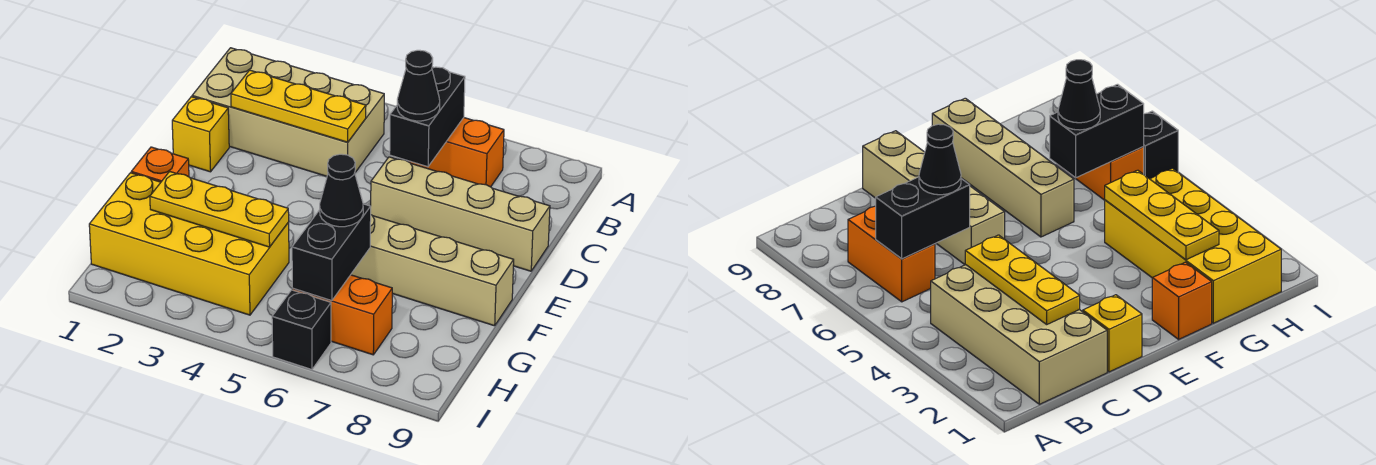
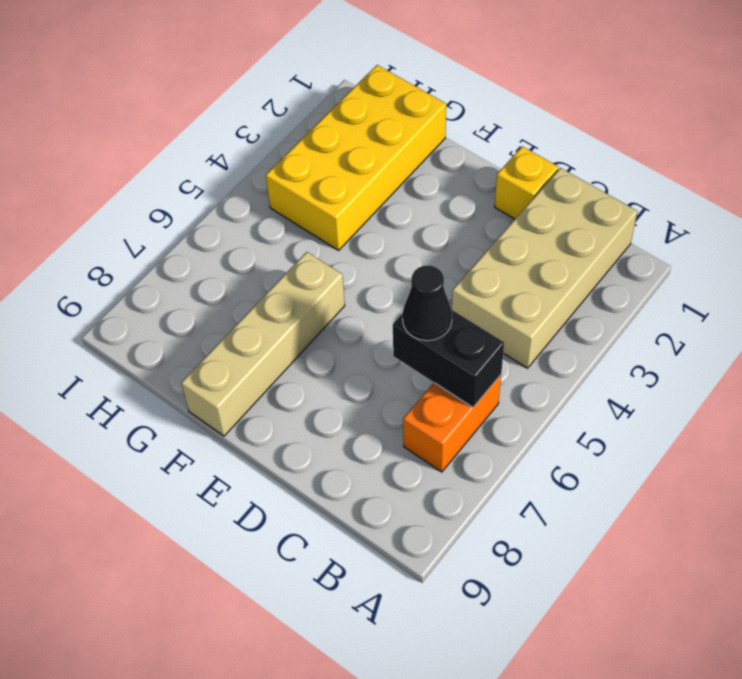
none -> tan 1x4 brick [371,157,550,271]
none -> orange 1x1 brick [131,147,189,182]
none -> orange 1x2 brick [292,275,392,355]

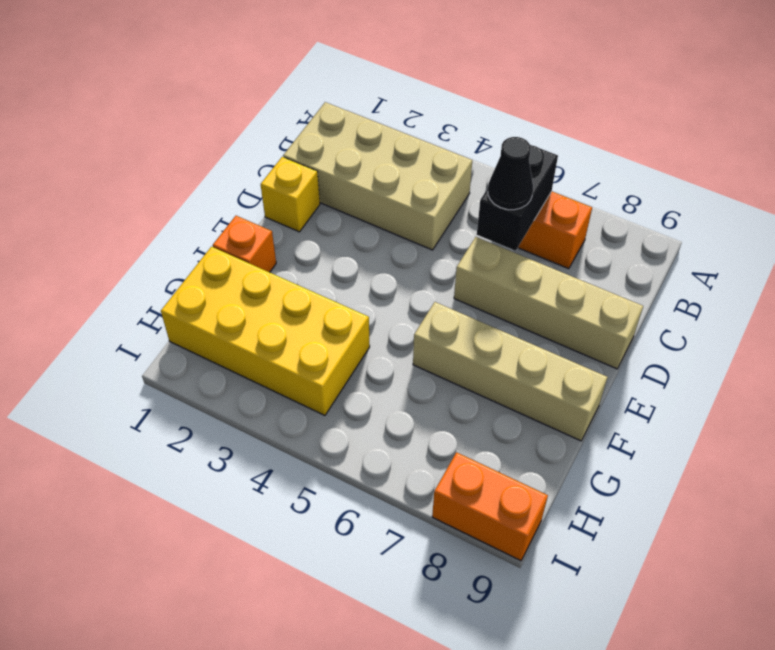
orange 1x2 brick [432,452,548,561] -> orange 1x2 brick moved to [292,275,392,355]
none -> black 1x1 brick [272,290,331,370]
none -> yellow 1x3 plate [231,70,366,142]
none -> yellow 1x3 plate [150,171,289,247]

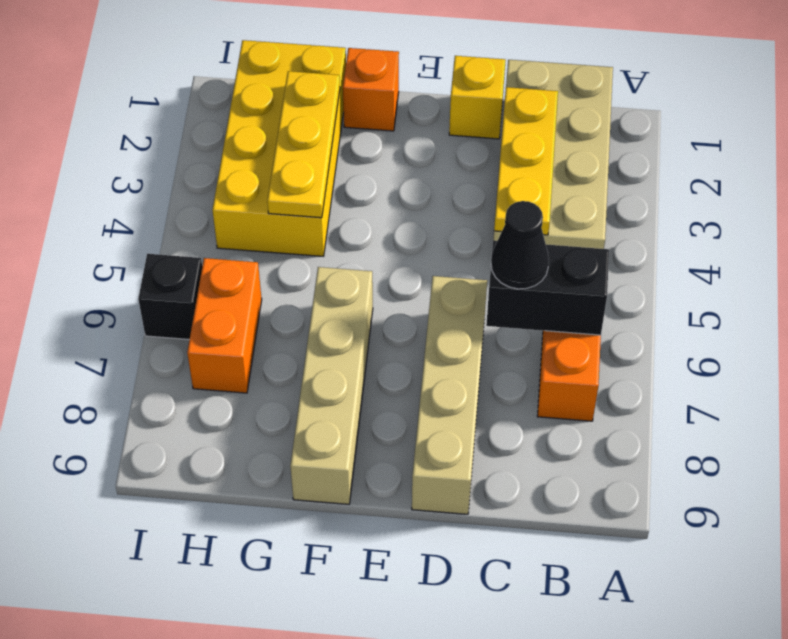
none -> black 1x2 brick [292,204,371,301]
none -> black 1x1 cone [320,154,363,227]

